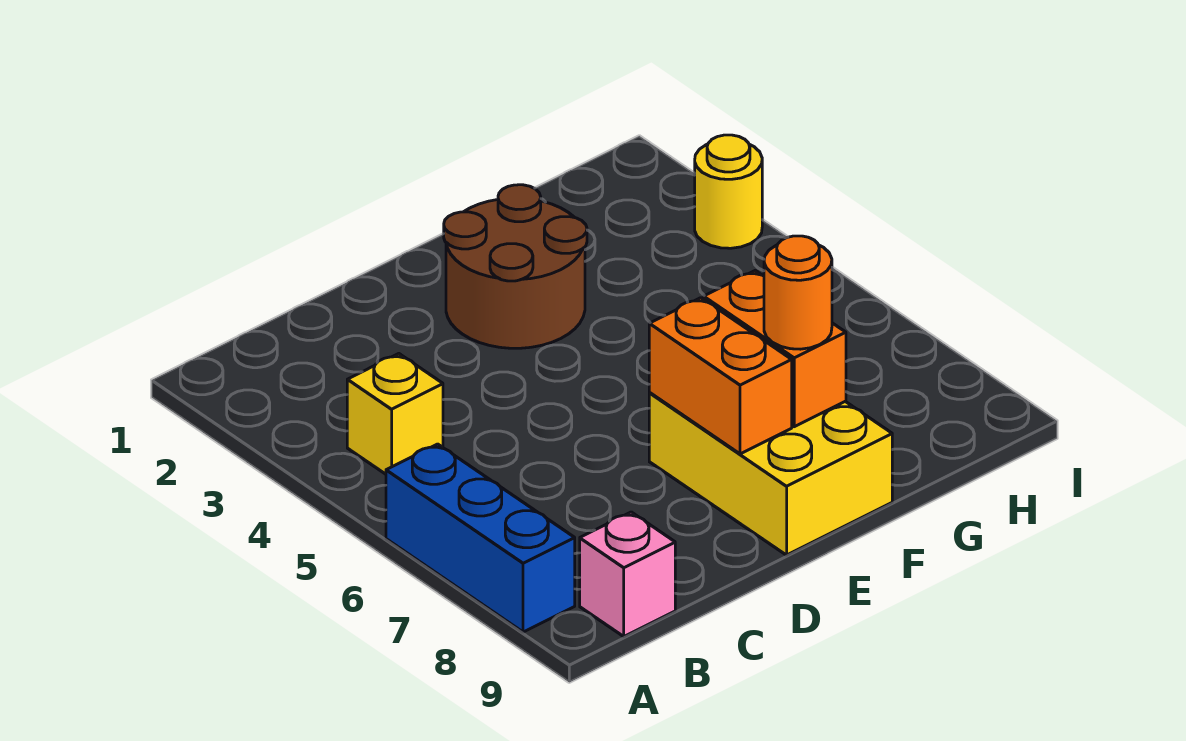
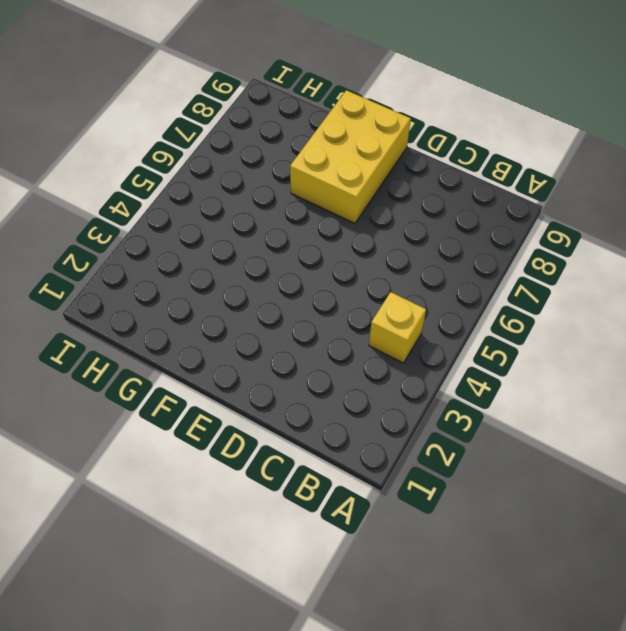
none -> blue 1x3 brick [386,444,575,632]
none -> pink 1x1 brick [580,512,675,636]

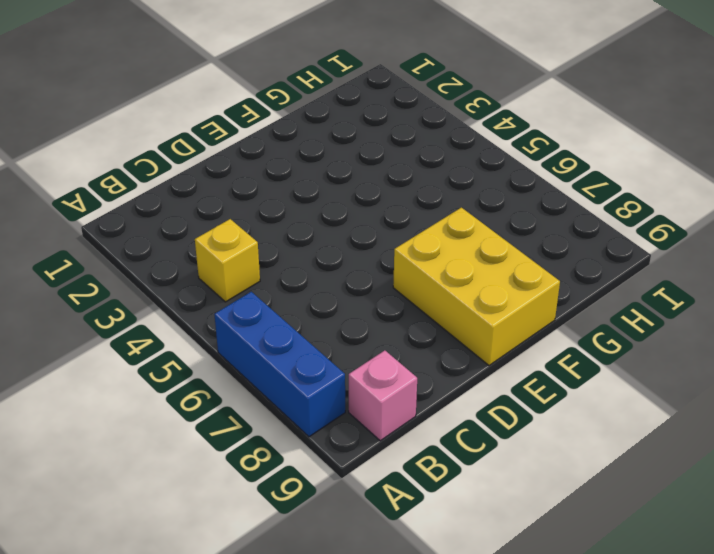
none -> brown 2x2 round brick [444,185,587,348]
none -> yellow 1x1 round brick [695,135,762,248]

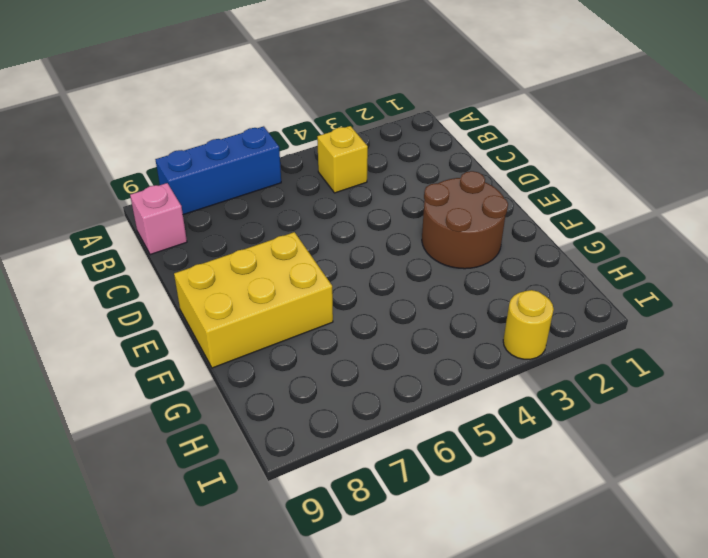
none -> orange 1x2 brick [649,298,792,454]
none -> orange 1x2 brick [704,271,846,427]

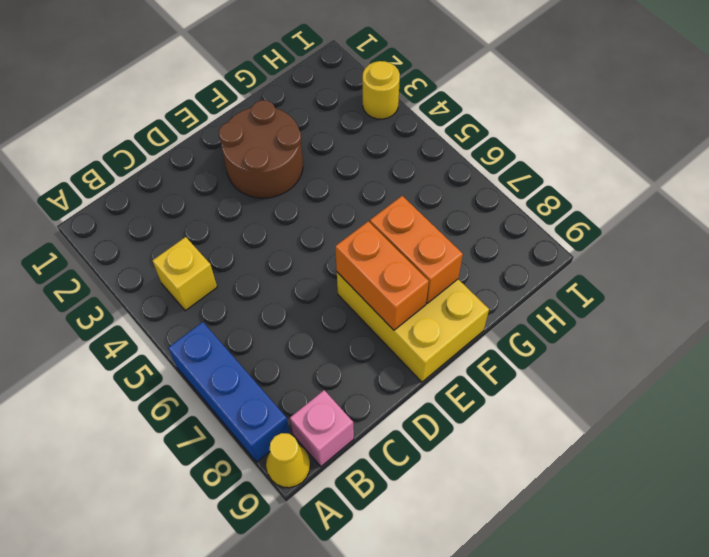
yellow 1x1 cone [266,433,310,488] -> none
none -> orange 1x1 round brick [764,236,832,349]

